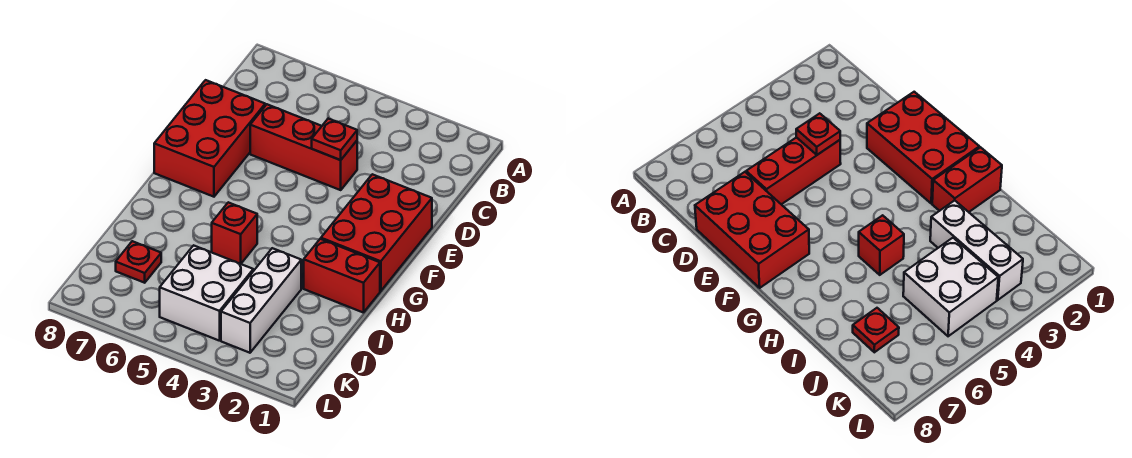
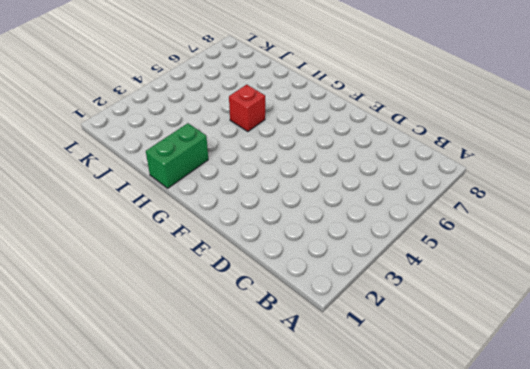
green 1x2 brick [146,123,208,188] -> red 1x2 brick [304,239,380,313]
none -> red 1x3 brick [250,104,357,190]
none -> red 2x3 brick [154,80,265,197]

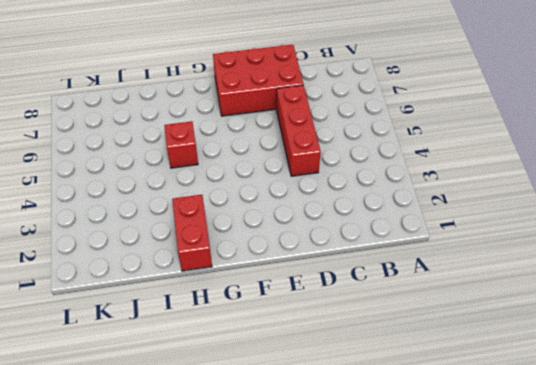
none -> red 2x3 brick [321,174,432,291]
none -> white 1x3 brick [221,248,301,353]

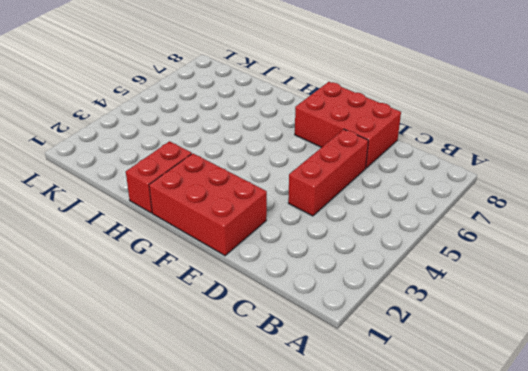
none -> red 1x1 brick [212,202,257,264]
none -> white 1x3 brick [221,248,301,353]

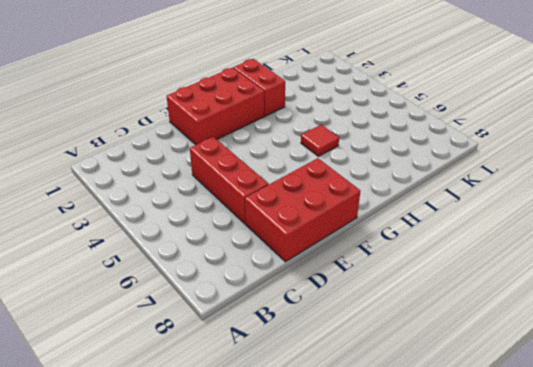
red 1x1 tile [301,125,339,156] -> red 1x1 brick [212,202,257,264]
none -> white 1x3 brick [221,248,301,353]
none -> white 2x2 brick [160,245,253,341]

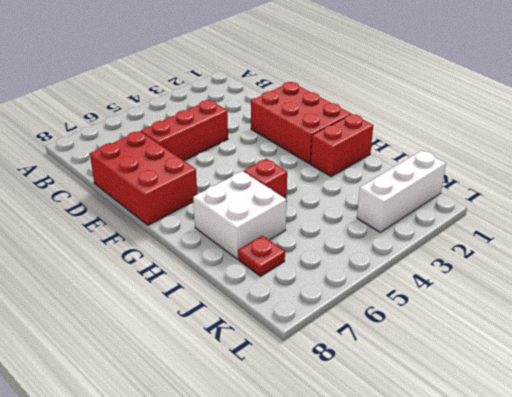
white 2x2 brick [193,171,287,259] -> white 2x2 brick moved to [160,245,253,341]
white 1x3 brick [357,151,446,232] -> white 1x3 brick turned to [221,248,301,353]
none -> red 1x1 plate [312,119,357,160]

